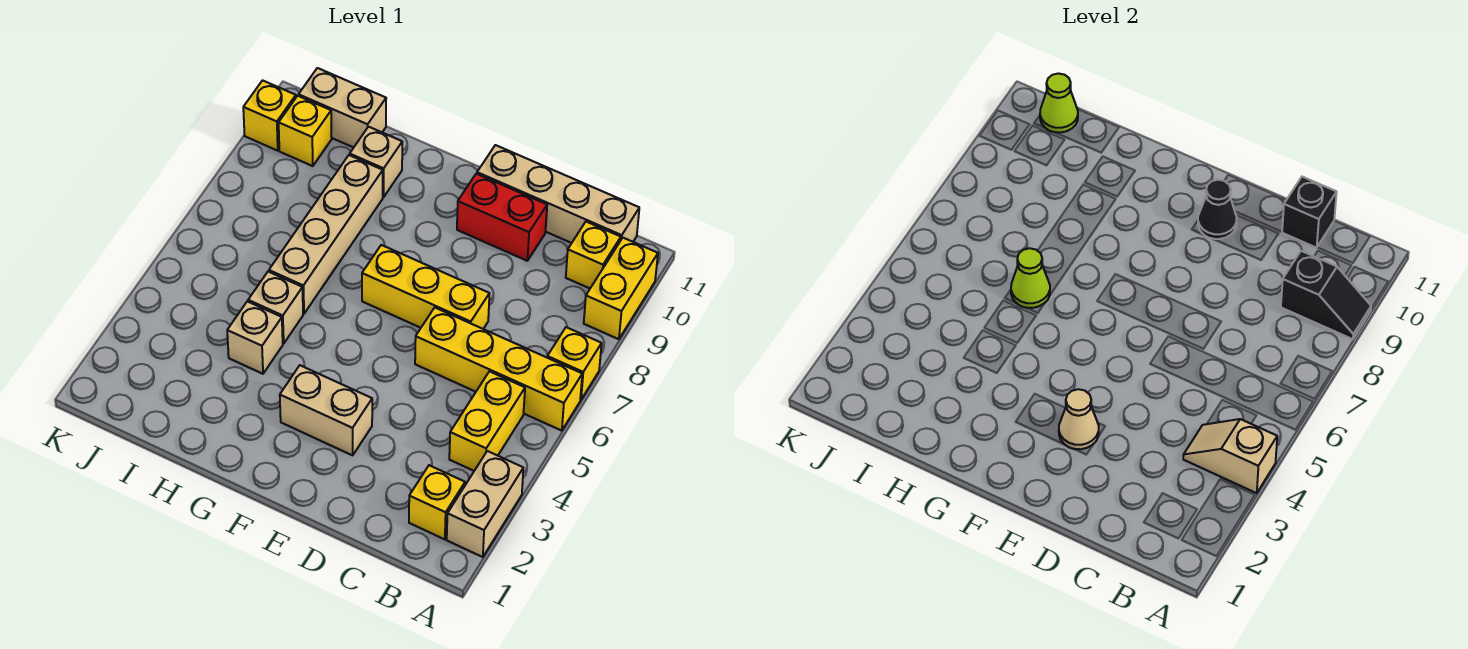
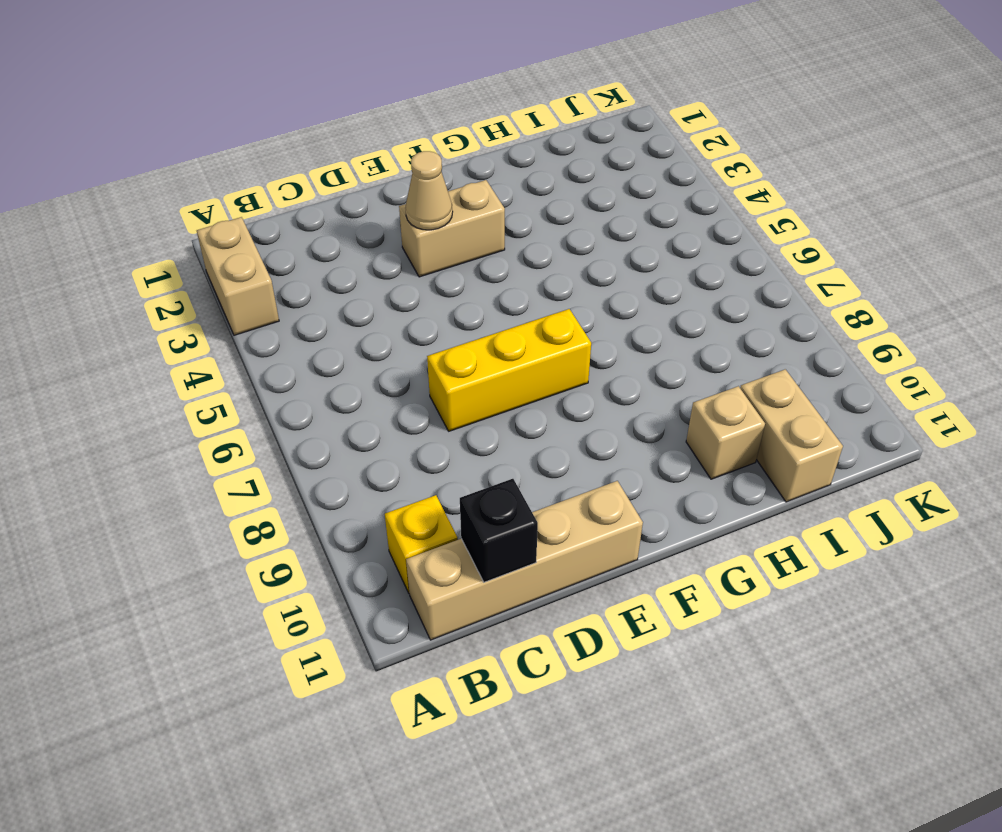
tan 1x2 brick [740,369,843,502] -> tan 1x2 brick turned to [299,68,386,147]
none -> yellow 1x4 brick [415,308,582,431]
none -> yellow 1x1 brick [547,327,602,400]
none -> yellow 1x2 brick [584,238,658,339]

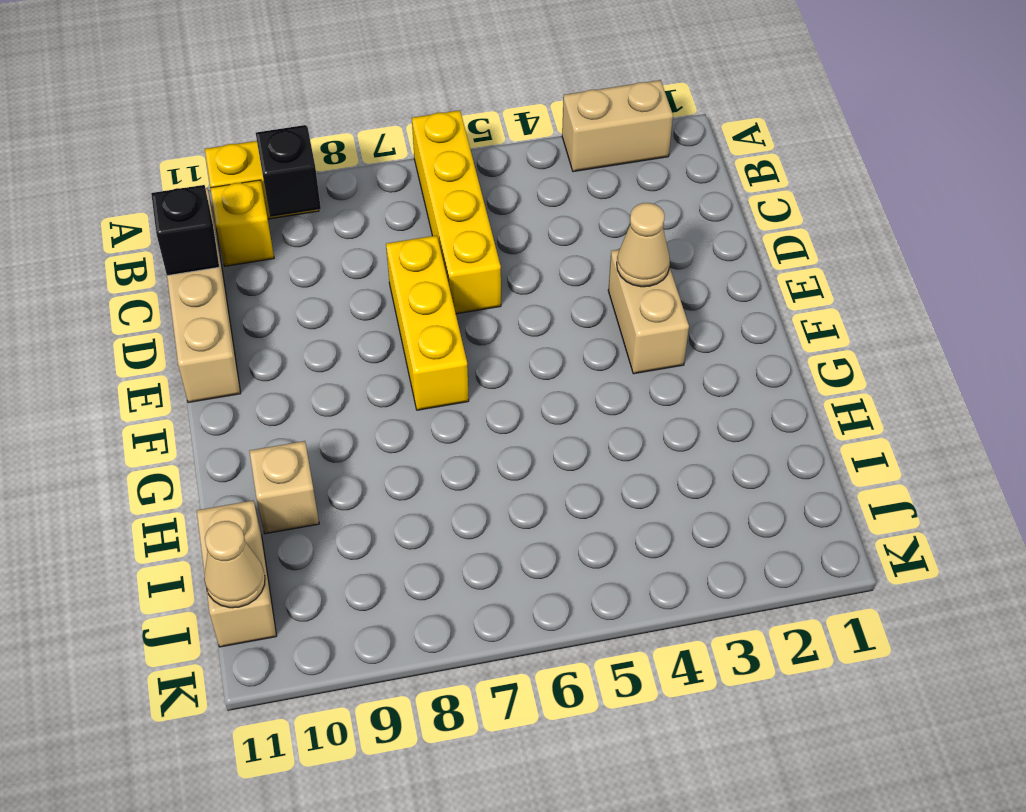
tan 1x1 cone [204,521,265,608] -> lime 1x1 cone [1040,74,1078,132]
none -> yellow 1x1 brick [547,327,602,400]
none -> yellow 1x1 brick [409,465,465,539]
none -> yellow 1x2 brick [449,371,525,471]

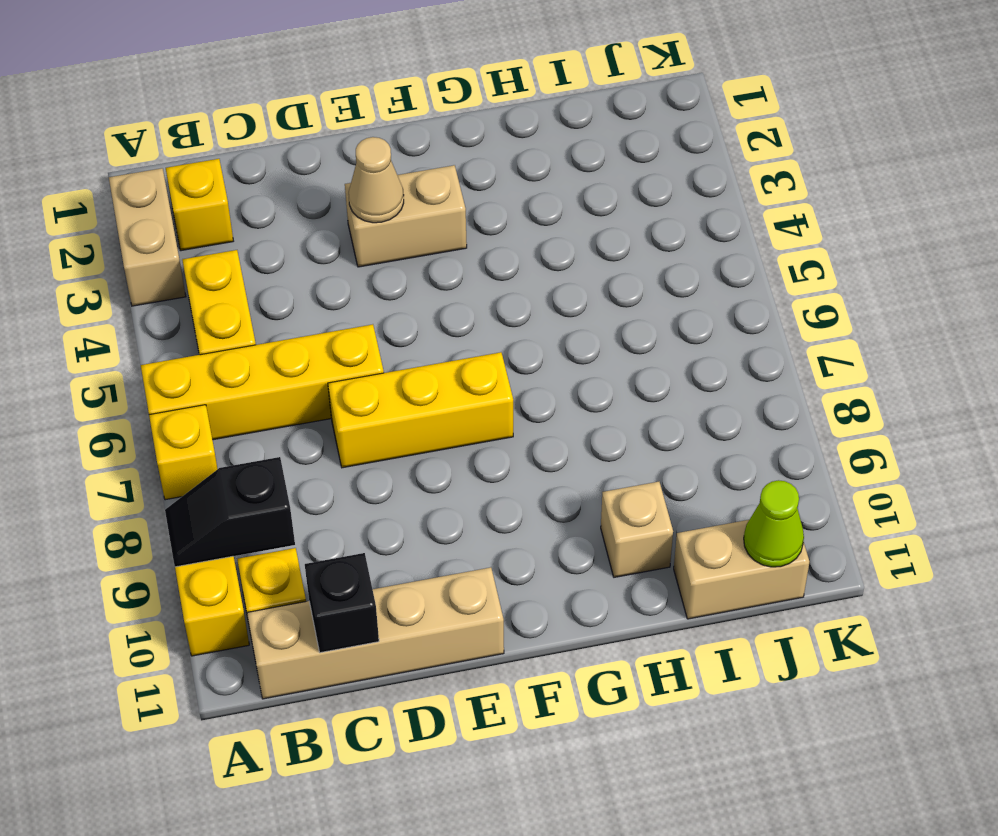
none -> red 1x2 brick [457,174,547,261]
none -> tan 1x1 brick [227,301,283,374]
none -> tan 1x1 brick [248,272,303,344]

